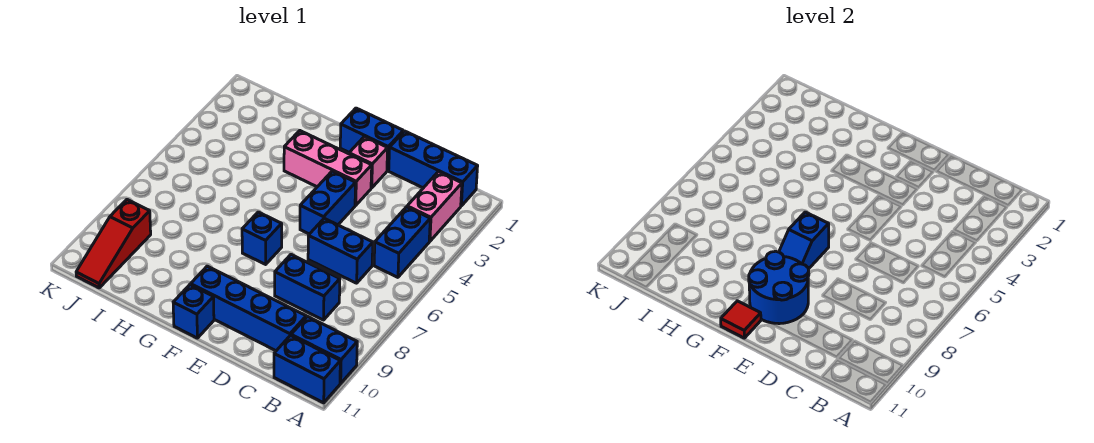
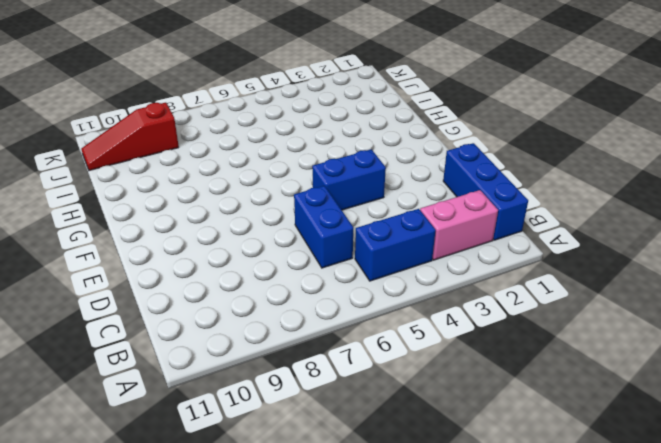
none -> blue 1x2 brick [291,317,357,383]
none -> blue 1x2 brick [274,335,340,403]
none -> blue 1x2 brick [275,255,340,320]

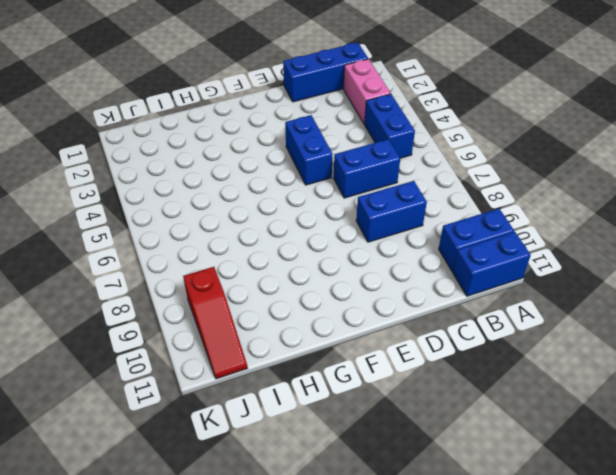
none -> blue 1x4 brick [191,266,306,351]
none -> blue 1x2 brick [340,108,403,171]
none -> pink 1x1 brick [349,137,388,188]

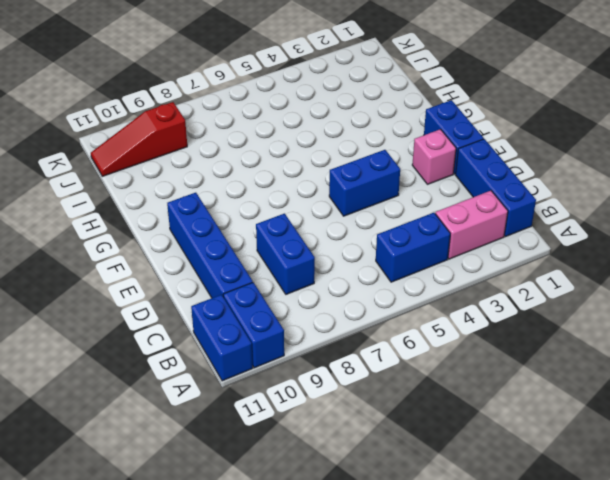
none -> blue 1x2 brick [308,218,373,283]
none -> pink 1x3 brick [284,131,372,205]
none -> blue 1x1 brick [242,212,282,264]

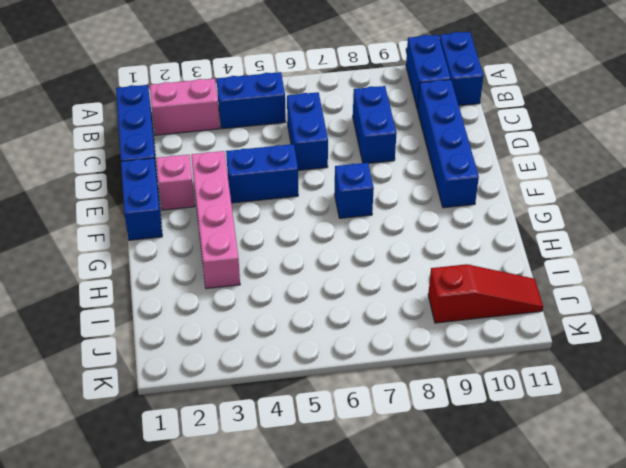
pink 1x4 brick [191,151,240,288] -> pink 1x3 brick [284,131,372,205]
none -> blue 1x1 brick [173,285,214,338]
none -> blue 2x2 round brick [749,251,809,324]
none -> blue 1x2 slope [779,212,829,269]

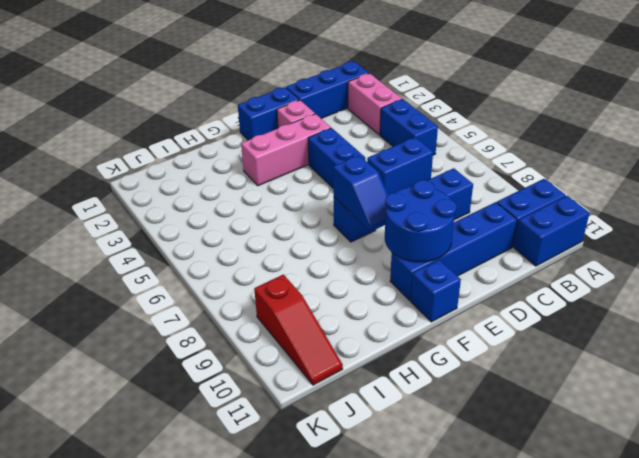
none -> red 1x1 tile [721,301,761,338]

